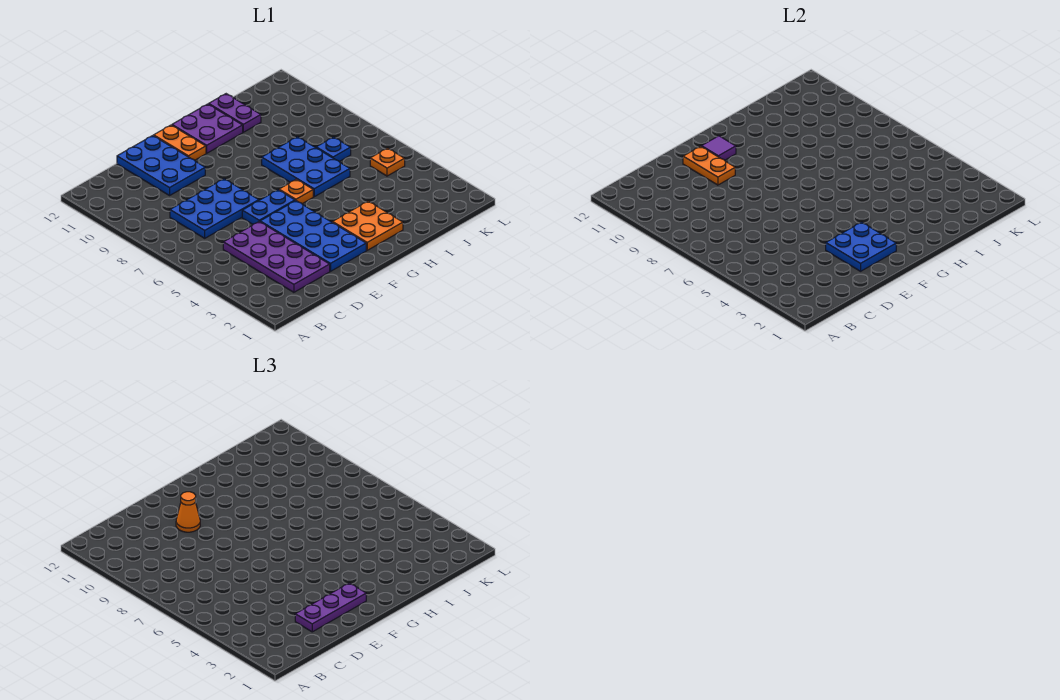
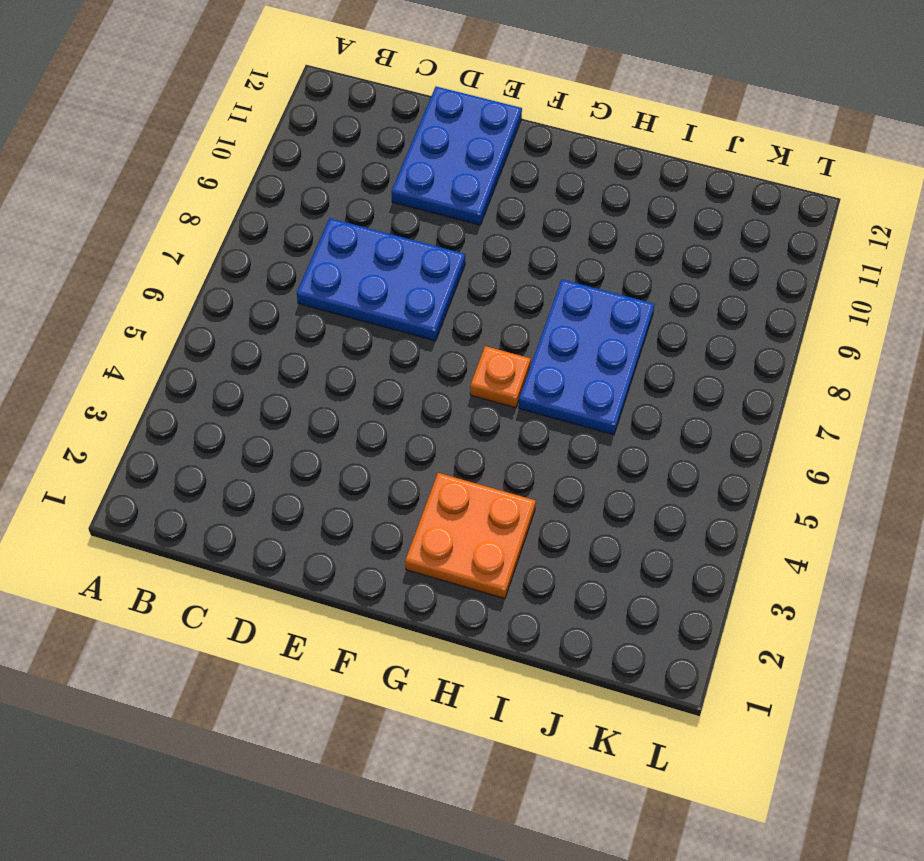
none -> purple 2x4 plate [223,222,330,292]
none -> blue 2x4 plate [260,201,366,271]
none -> blue 1x2 plate [242,190,295,224]

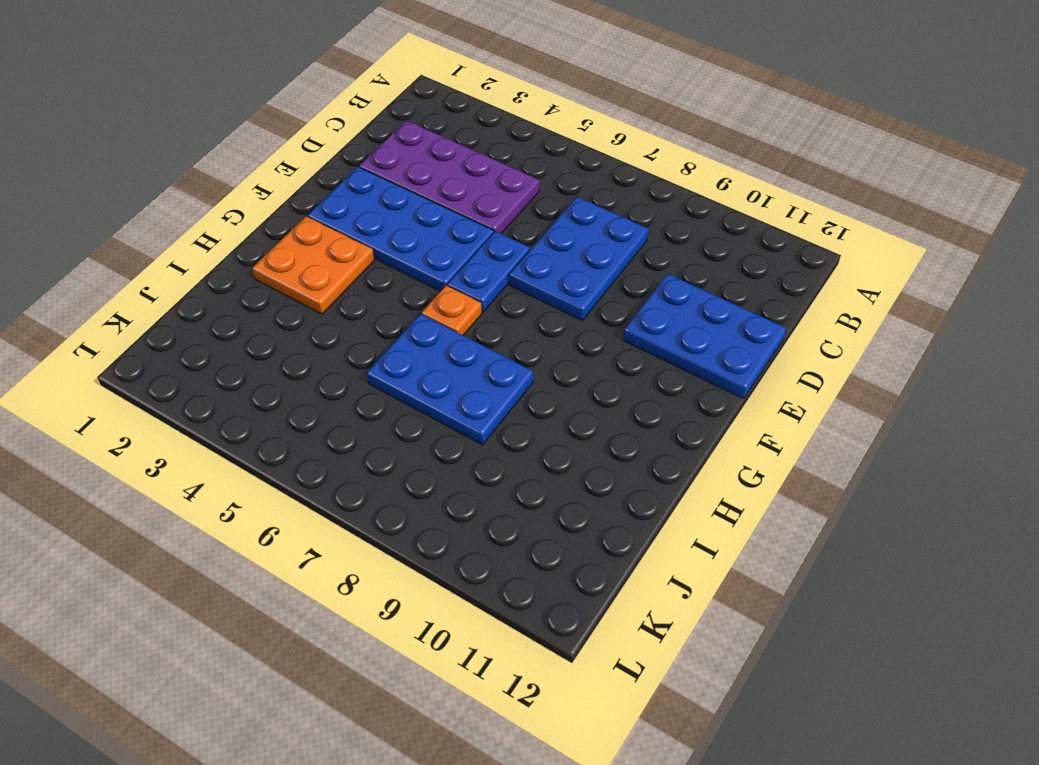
none -> orange 1x2 plate [154,125,206,160]
none -> purple 2x2 plate [172,104,243,153]
none -> purple 1x2 plate [209,94,261,132]

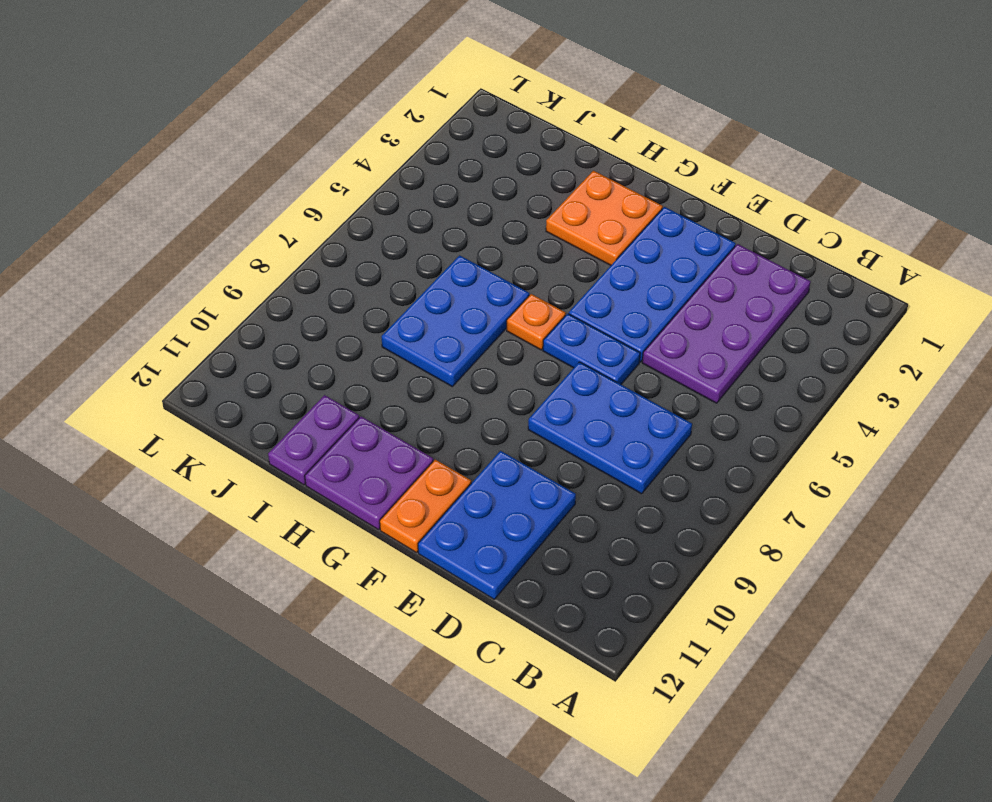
none -> blue 1x1 plate [316,137,351,162]
none -> orange 1x1 plate [370,148,405,176]
none -> blue 2x2 plate [826,222,896,271]

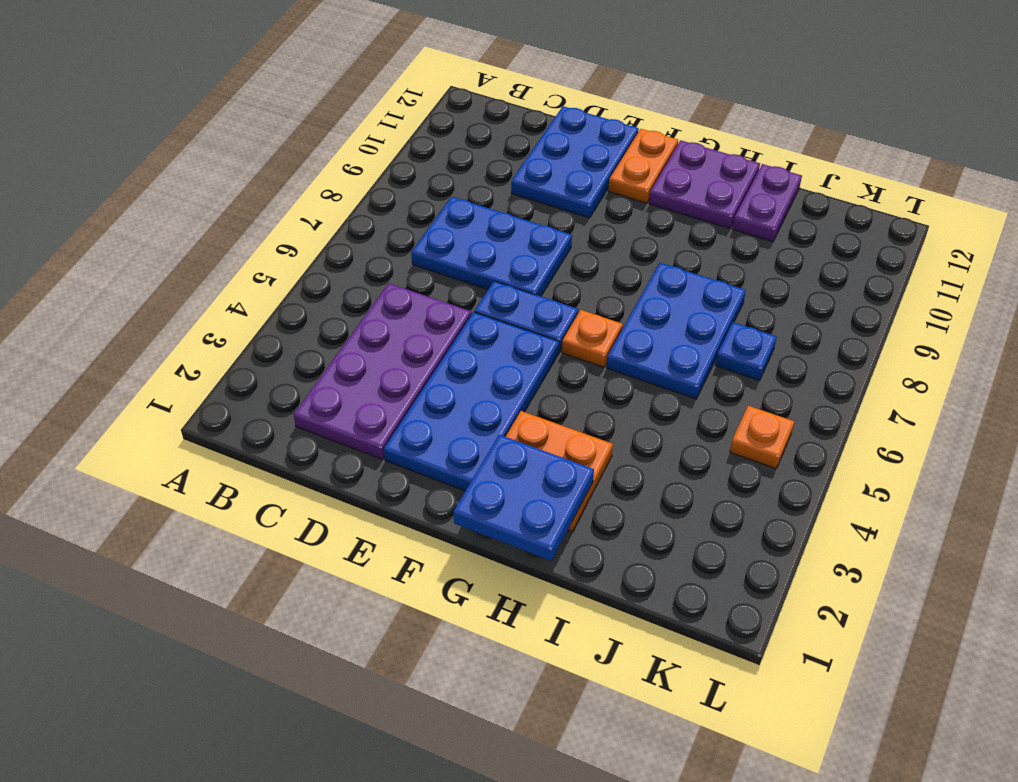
blue 2x2 plate [453,435,594,561] -> blue 2x2 plate moved to [826,222,896,271]
none -> orange 1x2 plate [683,146,735,185]
none -> purple 1x1 tile [701,136,736,160]
none -> purple 1x3 plate [295,583,366,632]

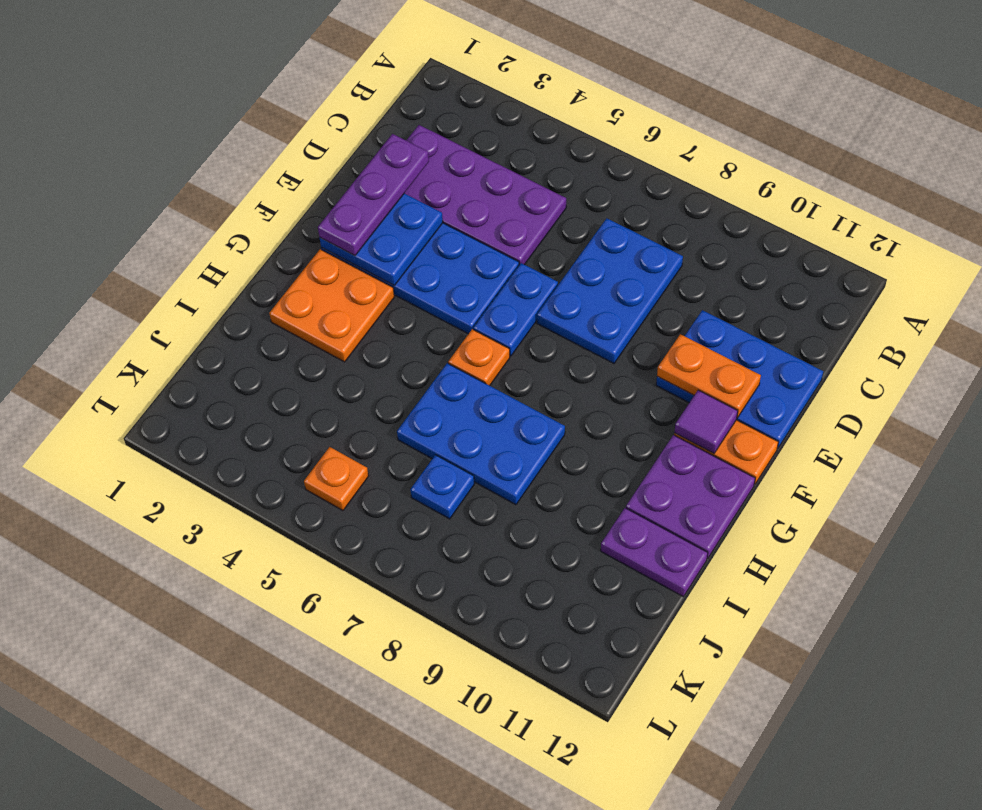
none -> orange 1x1 cone [176,492,200,532]

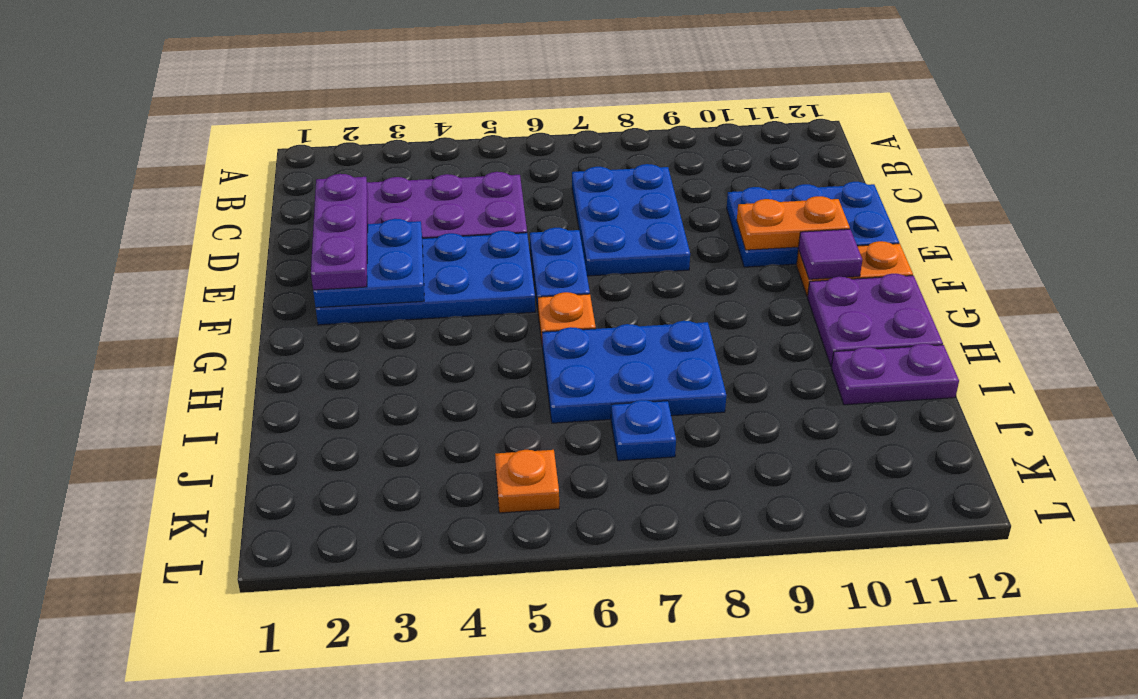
none -> orange 2x2 plate [332,201,403,250]
none -> orange 1x1 cone [176,492,200,532]

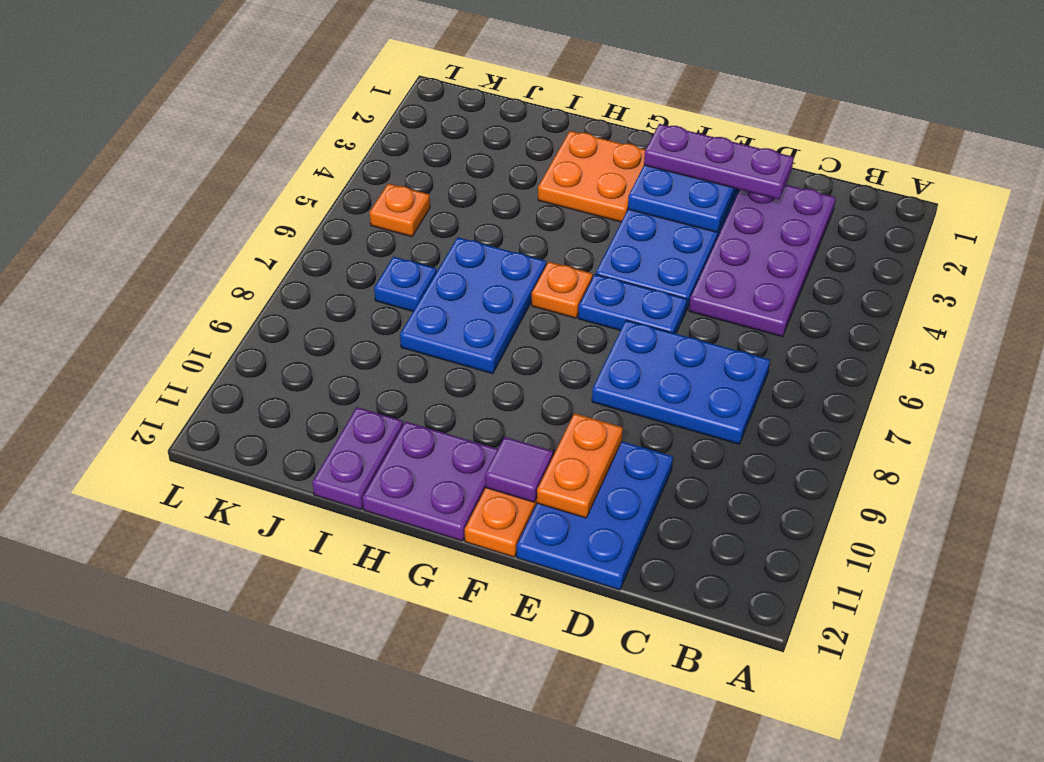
none -> orange 1x1 cone [176,492,200,532]

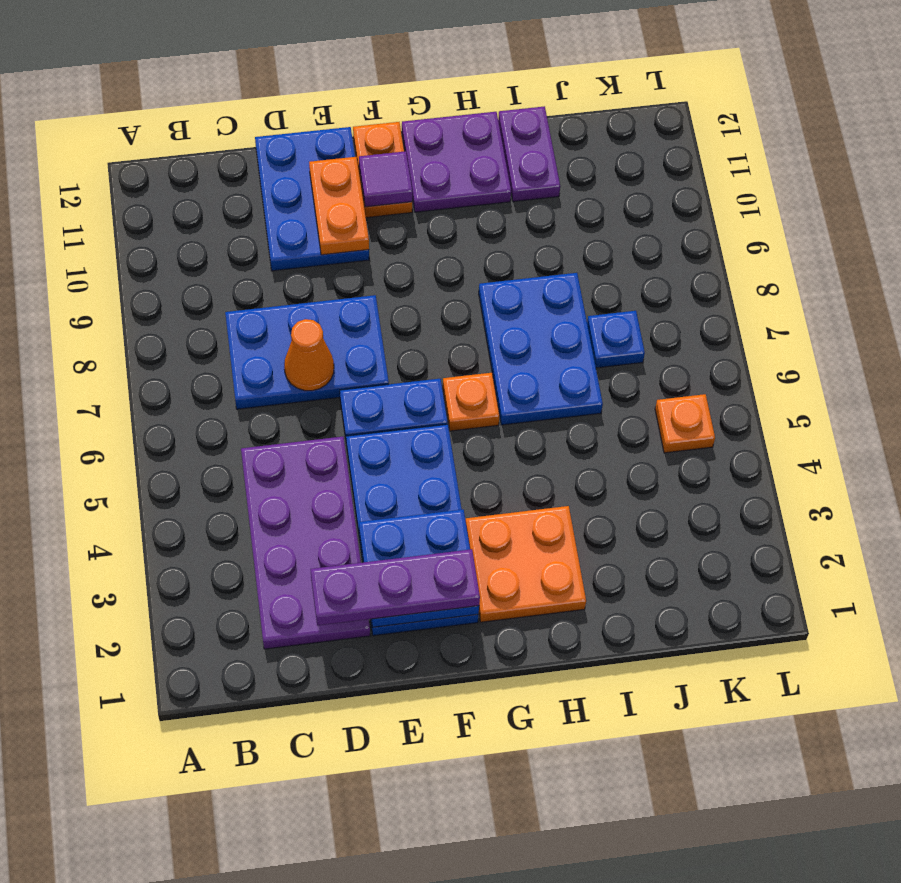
orange 1x1 cone [284,319,334,391] -> orange 1x1 cone moved to [176,492,200,532]

